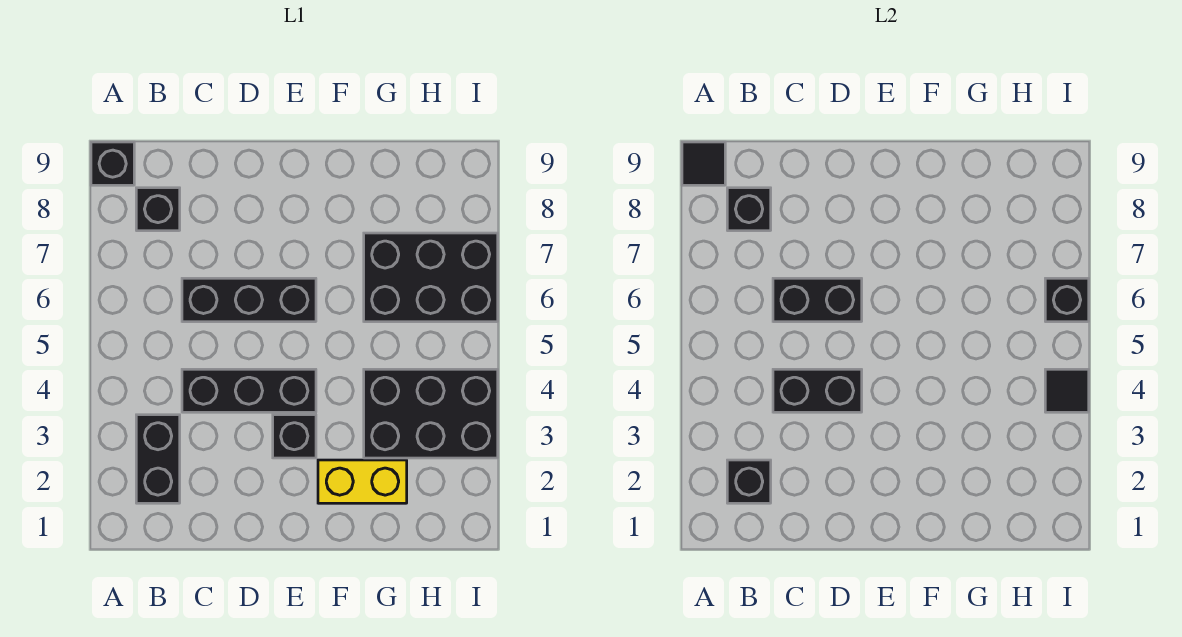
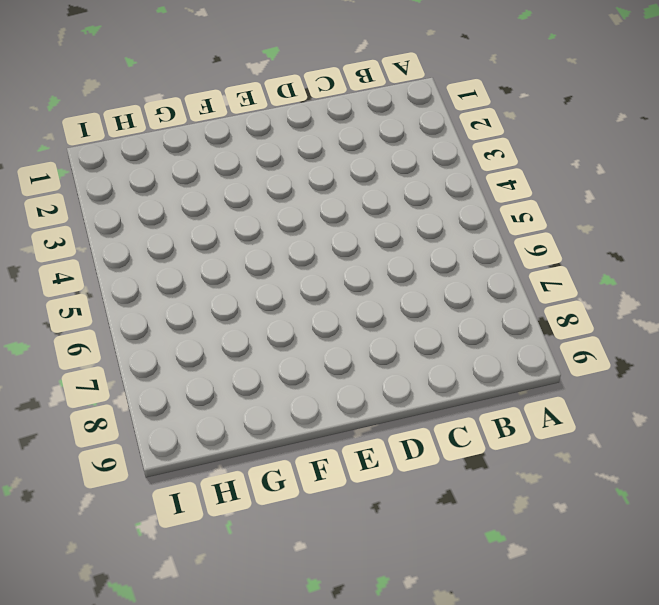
none -> black 1x1 brick [91,142,134,185]
none -> black 1x2 brick [136,415,180,503]
none -> black 1x1 brick [136,188,180,231]

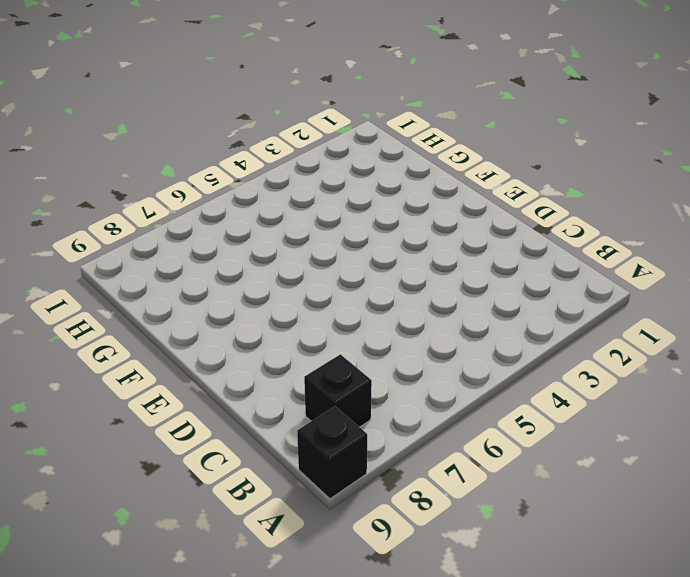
none -> black 1x2 brick [136,415,180,503]
none -> black 1x3 brick [182,369,316,412]
none -> black 1x3 brick [182,278,316,322]

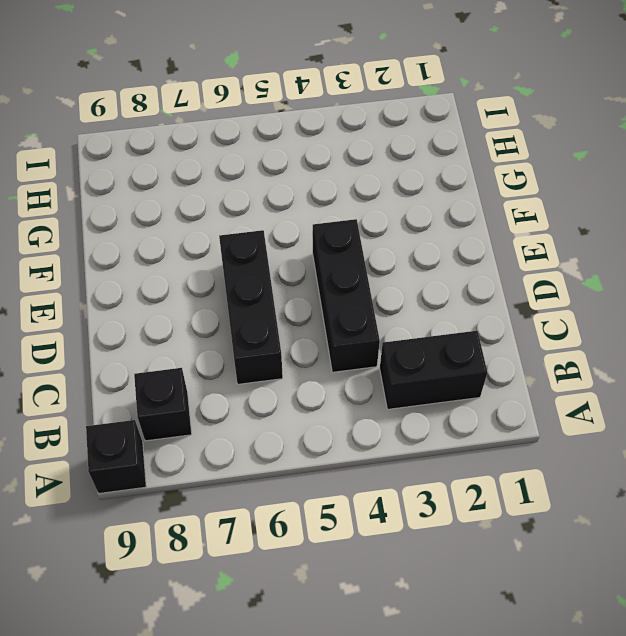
none -> black 1x1 brick [273,415,316,458]
none -> yellow 1x2 brick [318,460,407,503]
none -> black 2x3 brick [364,369,498,458]

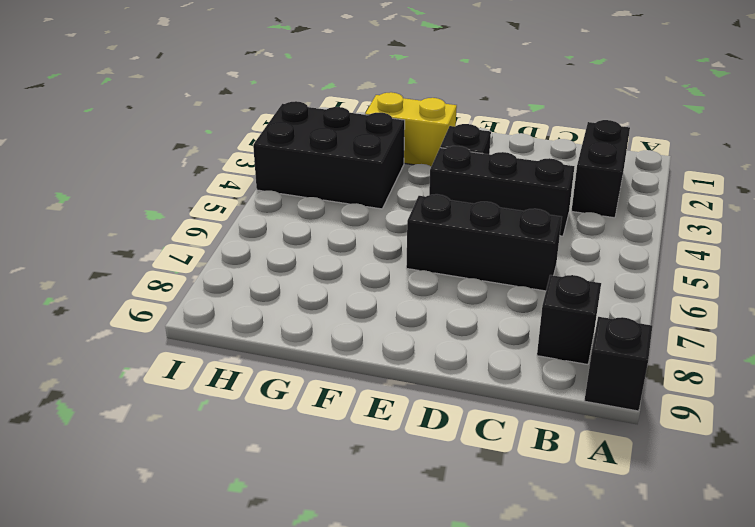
none -> black 2x3 brick [364,233,498,322]
none -> black 1x1 tile [682,142,725,185]
none -> black 1x1 brick [727,460,771,503]

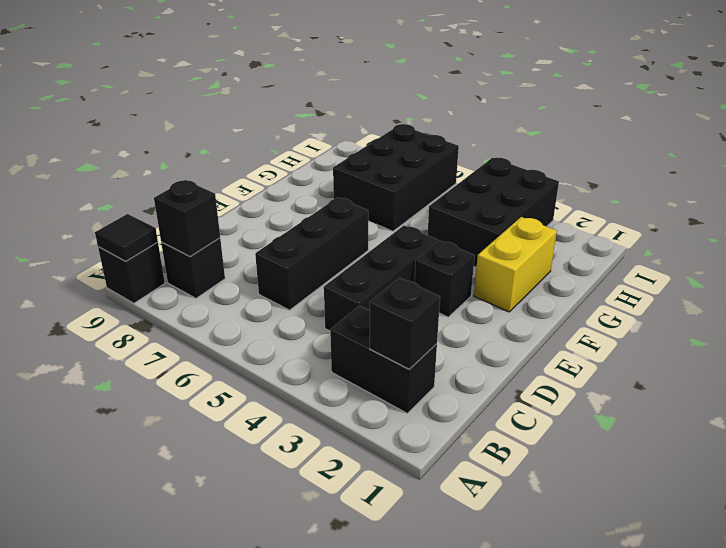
none -> black 1x2 brick [773,369,862,412]
none -> black 1x2 brick [773,278,862,322]
none -> black 1x1 tile [1045,369,1089,412]

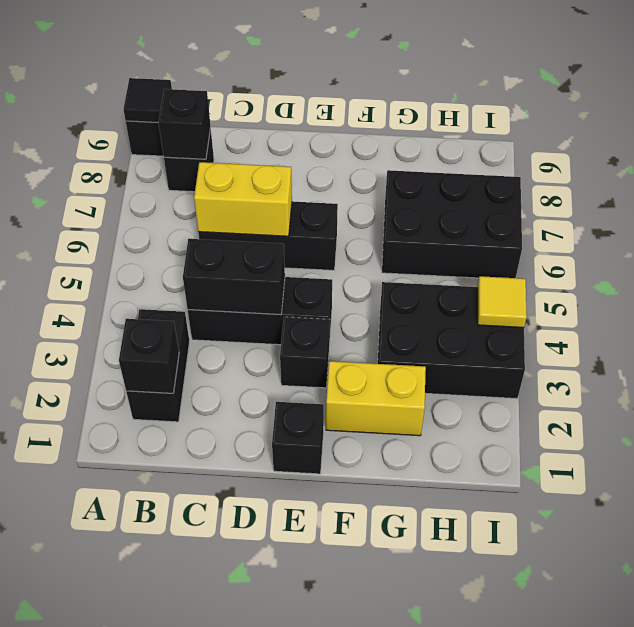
yellow 1x2 brick [194,162,292,236] -> black 1x2 brick [773,278,862,322]
black 1x1 brick [272,402,324,474] -> black 1x1 brick moved to [1045,278,1089,322]
yellow 1x1 tile [478,276,527,328] -> black 1x1 tile [1045,369,1089,412]

